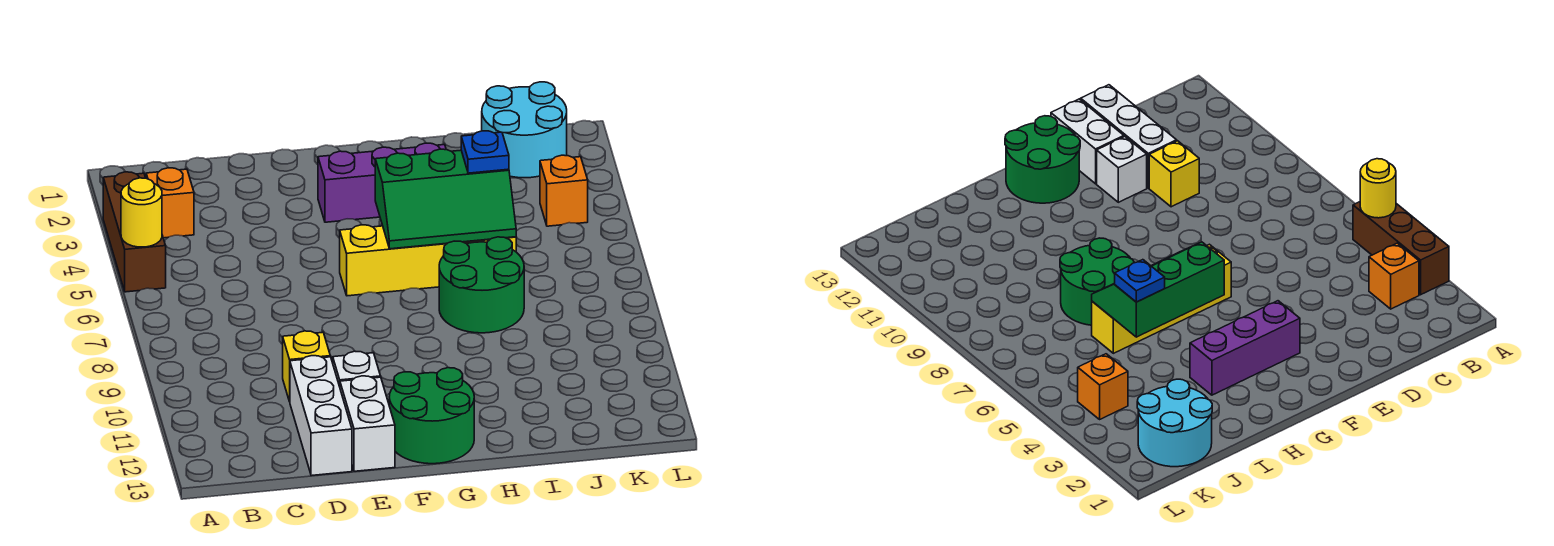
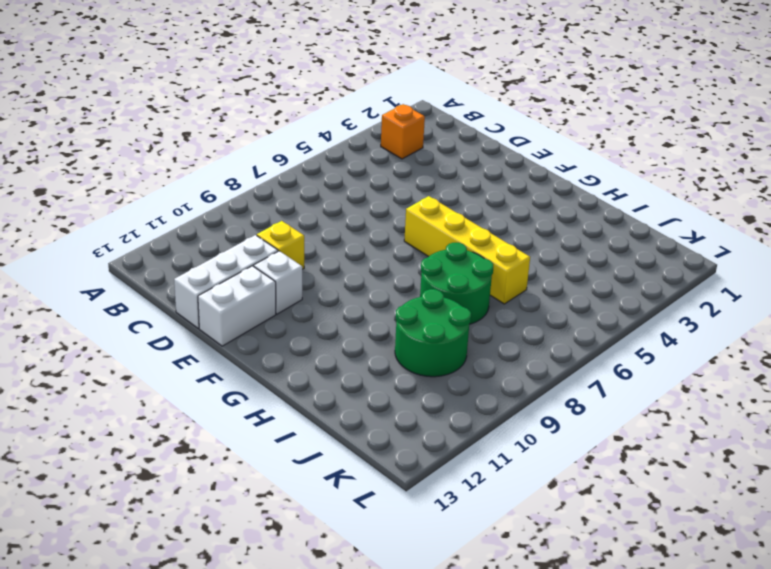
green 2x2 round brick [395,289,471,377] -> green 2x2 round brick moved to [389,368,474,464]
none -> brown 1x3 brick [103,172,166,292]
none -> purple 1x3 brick [318,143,446,222]
none -> cyan 2x2 round brick [482,82,567,178]

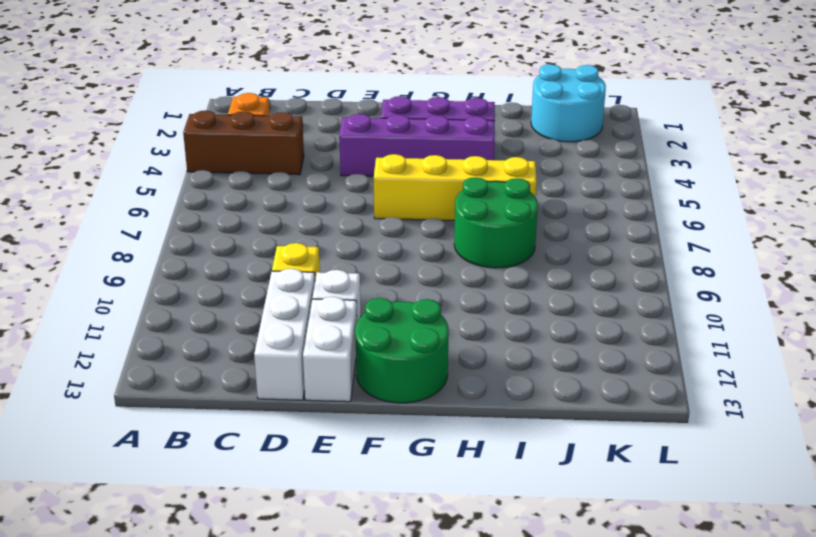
brown 1x3 brick [183,111,304,175] -> brown 1x3 brick turned to [103,172,166,292]
purple 1x4 brick [339,114,495,176] -> none
none -> orange 1x1 brick [540,155,588,226]
none -> yellow 1x1 round brick [121,178,162,247]
none -> green 2x3 slope [375,149,516,249]

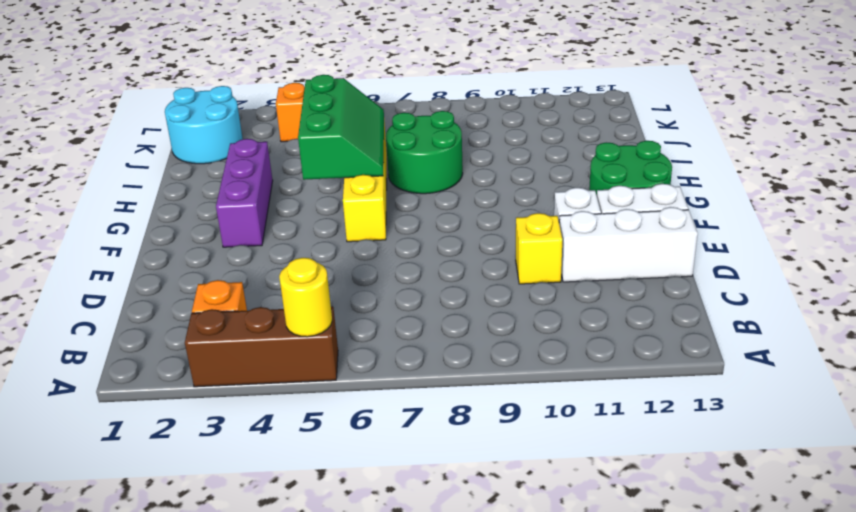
none -> blue 1x1 plate [461,131,509,173]

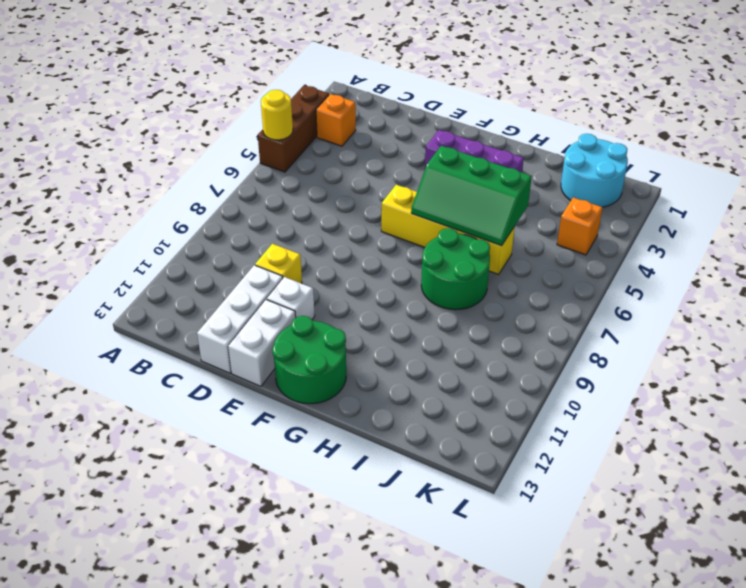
none -> blue 1x1 plate [461,131,509,173]

